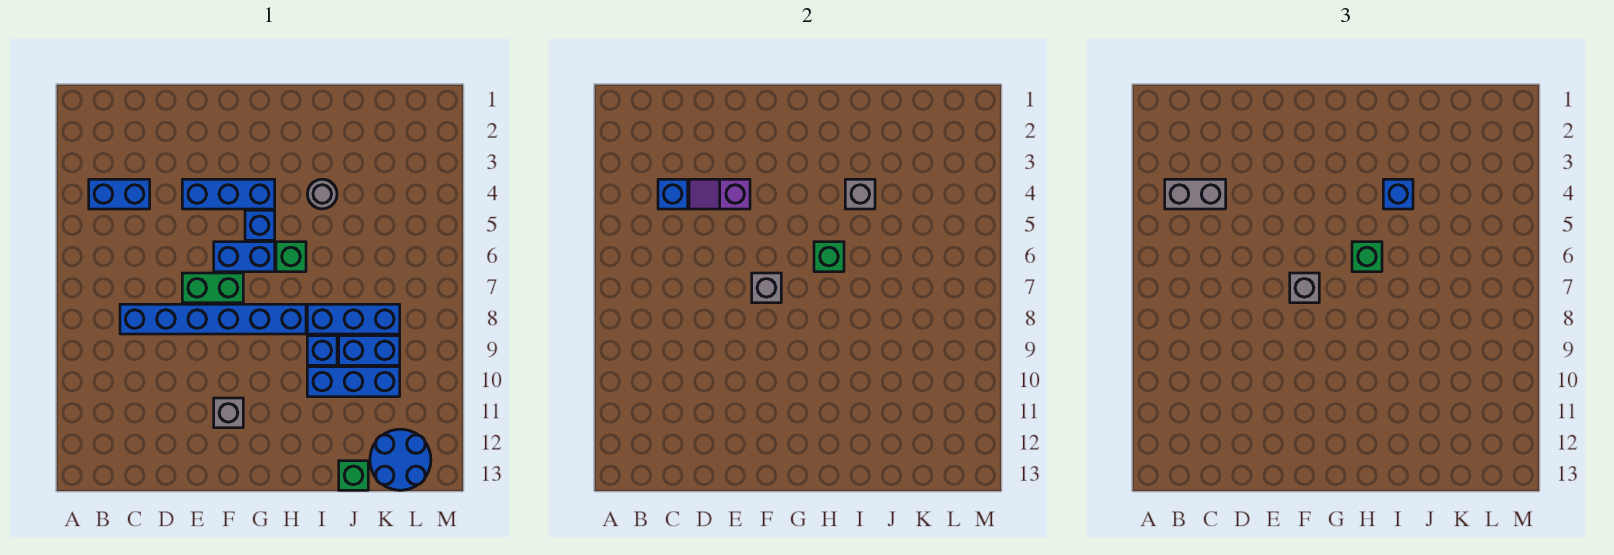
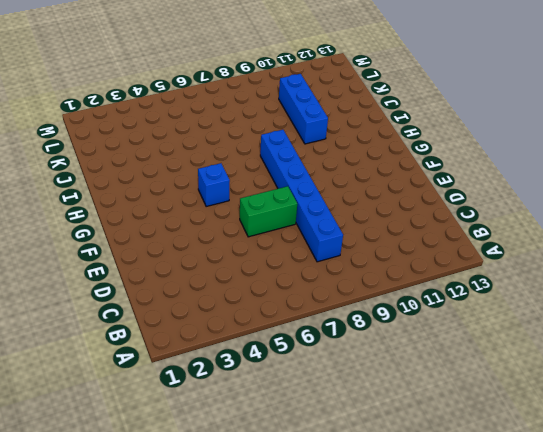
green 1x2 brick [240,186,297,237] -> green 1x2 brick turned to [182,273,243,303]
none -> blue 1x2 brick [89,179,150,209]
none -> blue 1x3 brick [182,179,275,209]
none -> blue 1x2 brick [214,242,275,272]

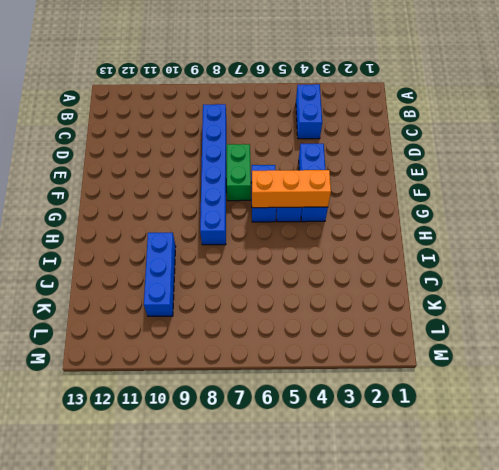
orange 1x3 brick [252,170,331,208] -> none
none -> grey 1x1 brick [214,398,243,428]
none -> green 1x1 brick [276,242,306,272]
none -> grey 1x1 round brick [307,179,337,209]

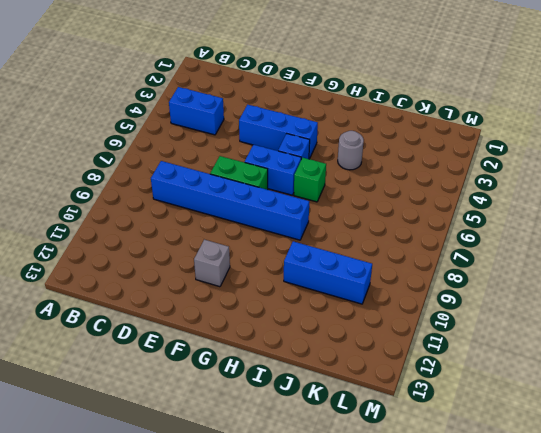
none -> blue 1x3 brick [307,304,400,334]
none -> blue 1x1 brick [307,336,337,365]
none -> blue 1x2 brick [339,336,400,365]

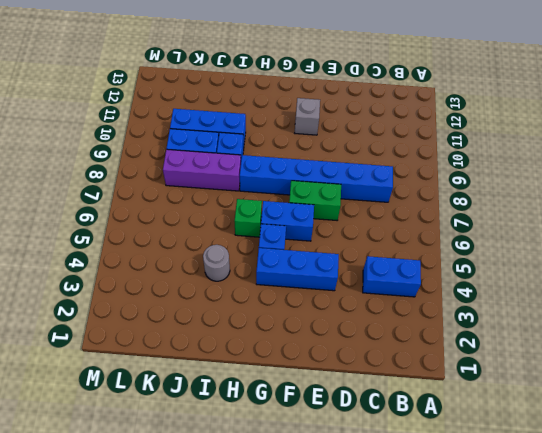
purple 1x3 brick [163,149,241,191] -> blue 1x3 brick [307,304,400,334]
none -> green 1x1 brick [339,461,368,490]
none -> blue 2x2 round brick [370,429,431,490]
none -> blue 1x1 brick [658,179,688,209]

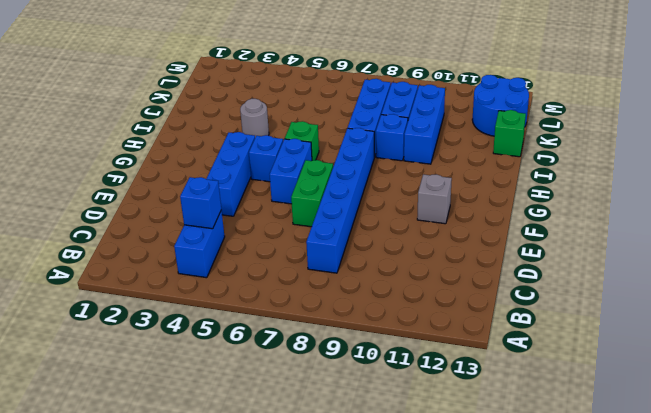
none -> purple 1x2 slope [689,179,750,209]
none -> grey 1x1 brick [752,273,781,303]
none -> green 1x1 brick [814,242,844,272]

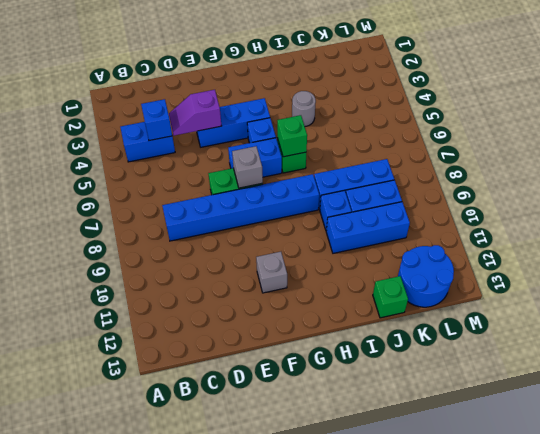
none -> grey 1x1 brick [845,179,875,209]
none -> grey 1x2 brick [1165,179,1226,209]
none -> grey 1x1 brick [1290,273,1319,303]

